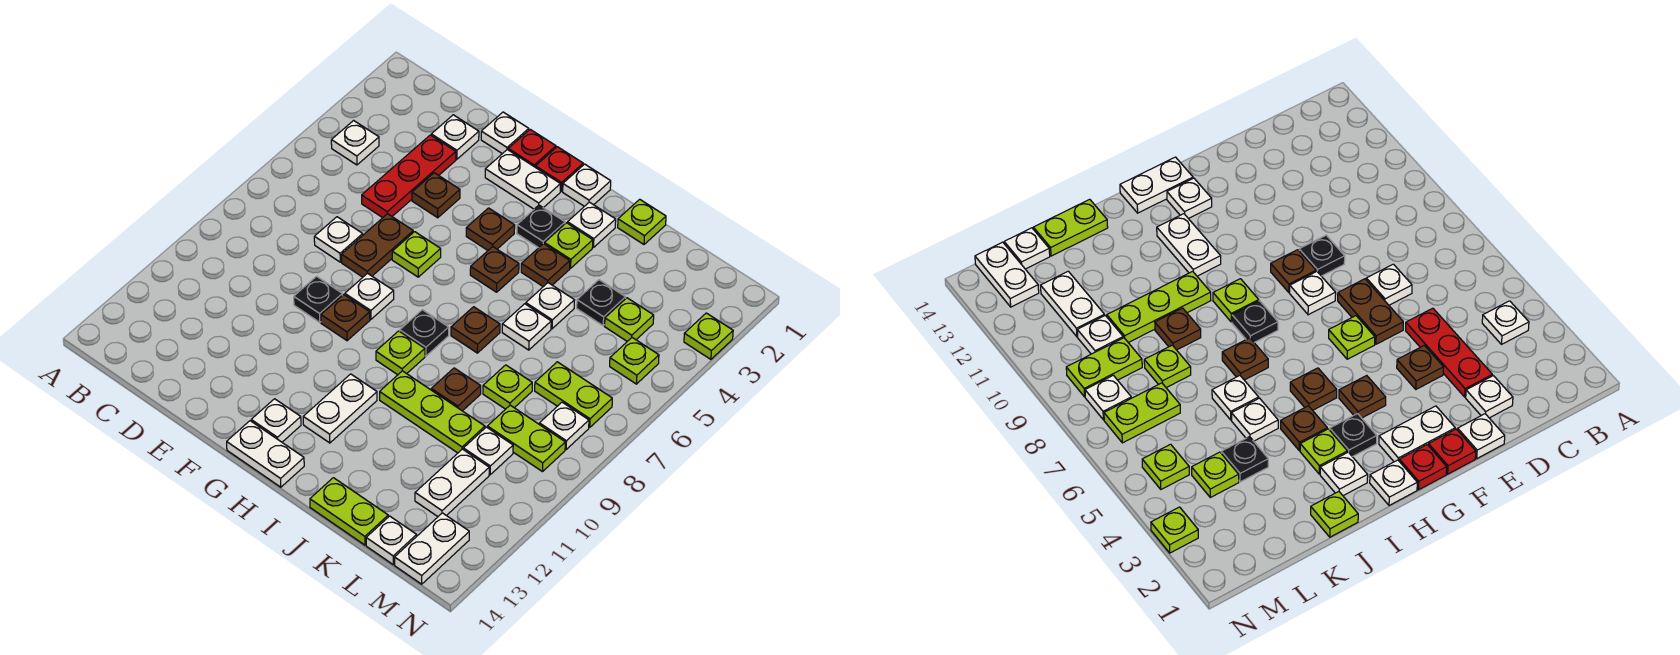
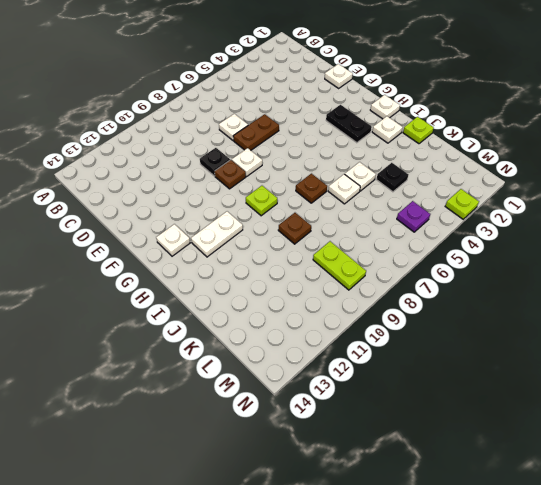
black 1x2 plate [326,105,372,143] -> black 1x1 plate [517,205,565,248]
purple 1x1 plate [397,201,430,232] -> lime 1x1 plate [610,338,659,384]
none -> white 1x1 plate [331,121,379,165]
none -> white 1x1 plate [431,115,479,159]
none -> red 1x3 plate [362,135,456,218]
none -> brown 1x1 plate [412,173,460,218]

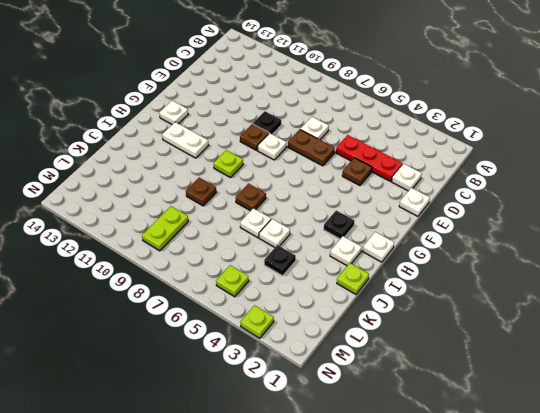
none -> white 1x1 plate [331,121,379,165]
none -> red 1x1 plate [508,129,556,167]
none -> white 1x2 plate [485,150,560,209]
none -> lime 1x1 plate [392,232,441,277]

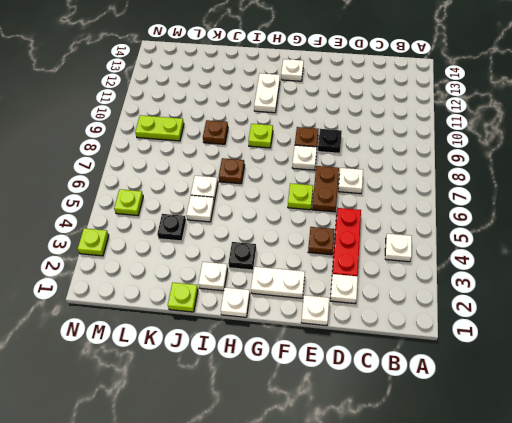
none -> red 1x1 plate [508,129,556,167]
none -> red 1x1 plate [536,147,583,191]
none -> brown 1x1 plate [466,208,515,250]
none -> white 1x2 plate [227,421,304,487]

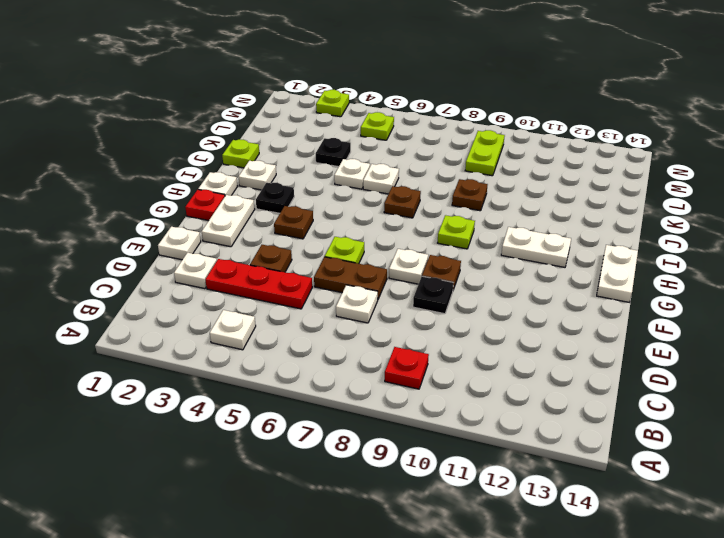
red 1x1 plate [385,347,429,389] -> red 1x1 plate moved to [508,129,556,167]
none -> white 1x1 plate [251,399,301,442]
none -> brown 1x1 plate [470,247,519,292]
none -> black 1x1 plate [400,310,449,356]
none -> lime 1x1 plate [545,223,593,268]

